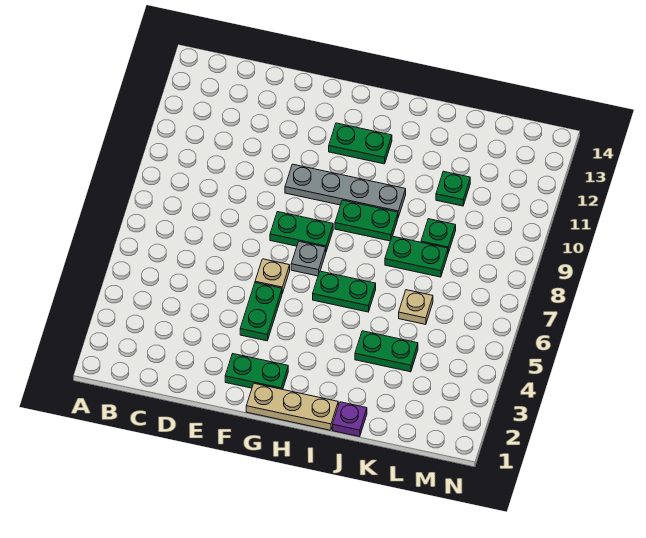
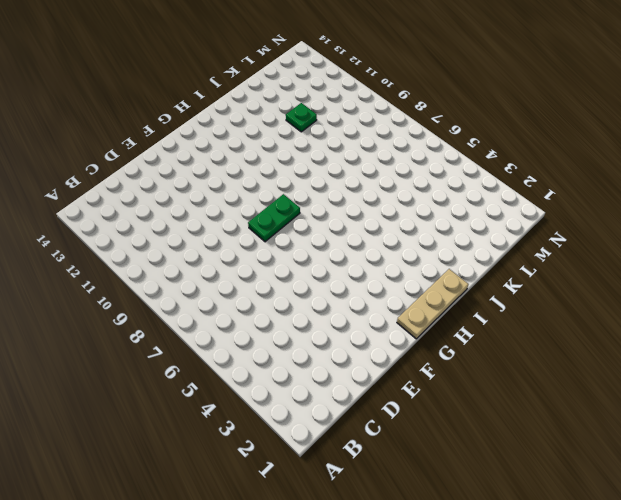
none -> green 1x2 plate [225,354,288,390]
none -> green 1x2 plate [240,283,282,341]
none -> tan 1x1 plate [255,259,290,293]

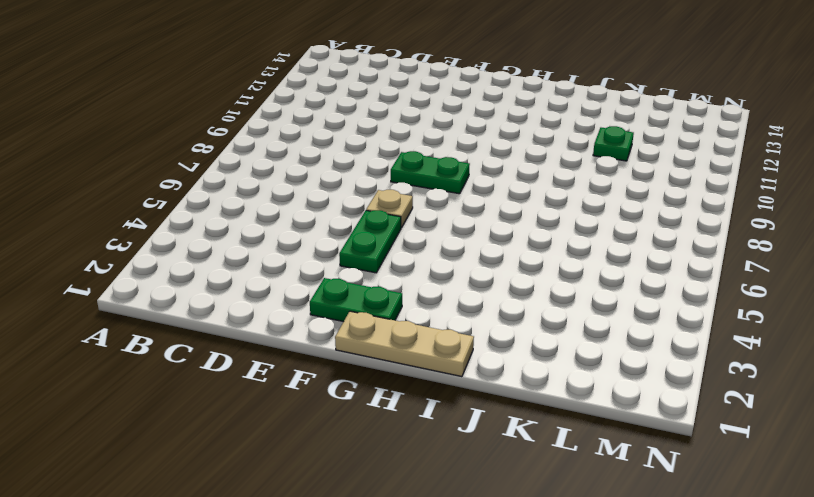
none -> grey 1x4 plate [285,164,406,217]
none -> grey 1x1 plate [291,242,326,276]
none -> green 1x2 plate [329,123,392,164]

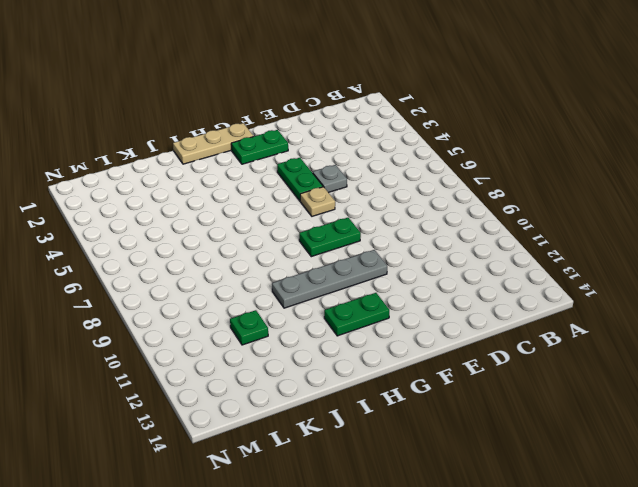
grey 1x1 plate [313,165,347,193] -> grey 1x1 plate moved to [291,242,326,276]
none -> green 1x2 plate [313,271,376,312]
none -> green 1x2 plate [335,200,398,241]
none -> purple 1x1 plate [333,402,367,437]

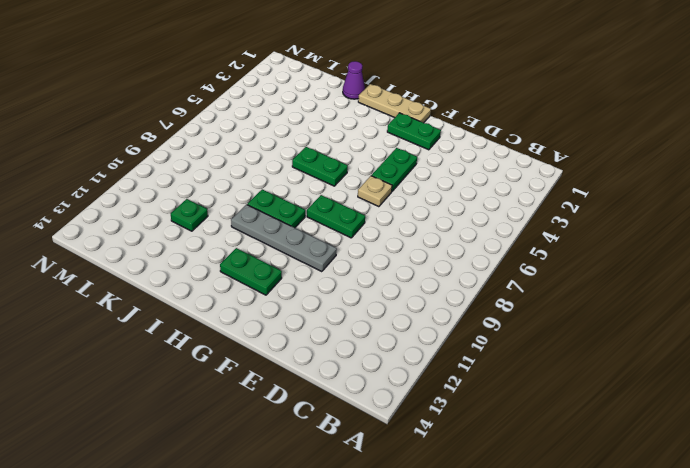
purple 1x1 cone [343,61,365,99] -> purple 1x1 plate [333,402,367,437]
none -> grey 1x1 plate [291,242,326,276]
none -> green 1x2 plate [355,331,418,372]
none -> green 1x2 plate [385,236,448,277]

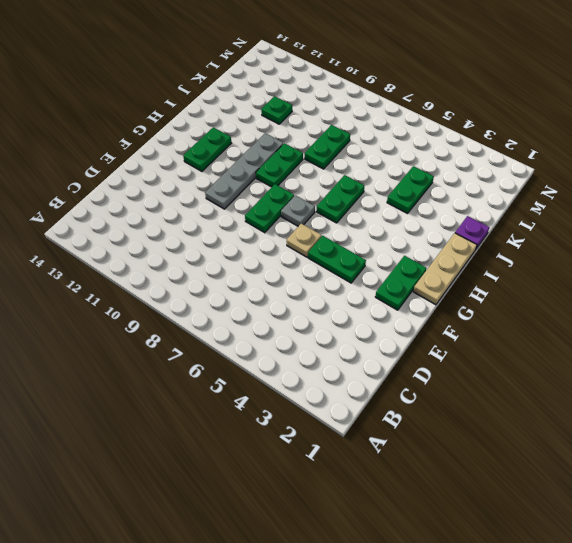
none -> tan 1x1 plate [399,290,433,324]
none -> green 1x1 plate [421,219,456,253]

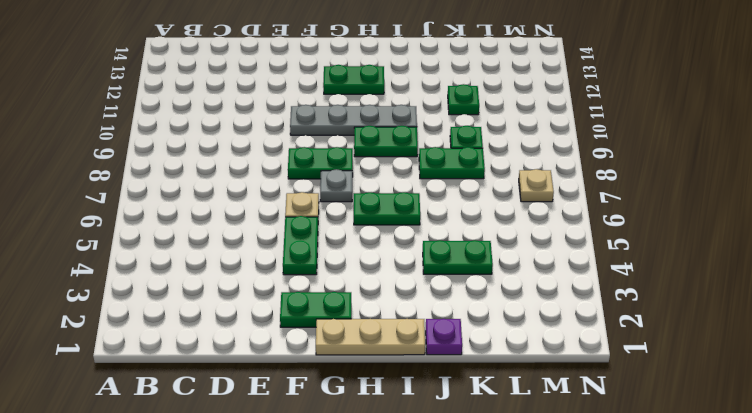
tan 1x1 plate [519,169,554,202] -> tan 1x1 plate moved to [399,290,433,324]

